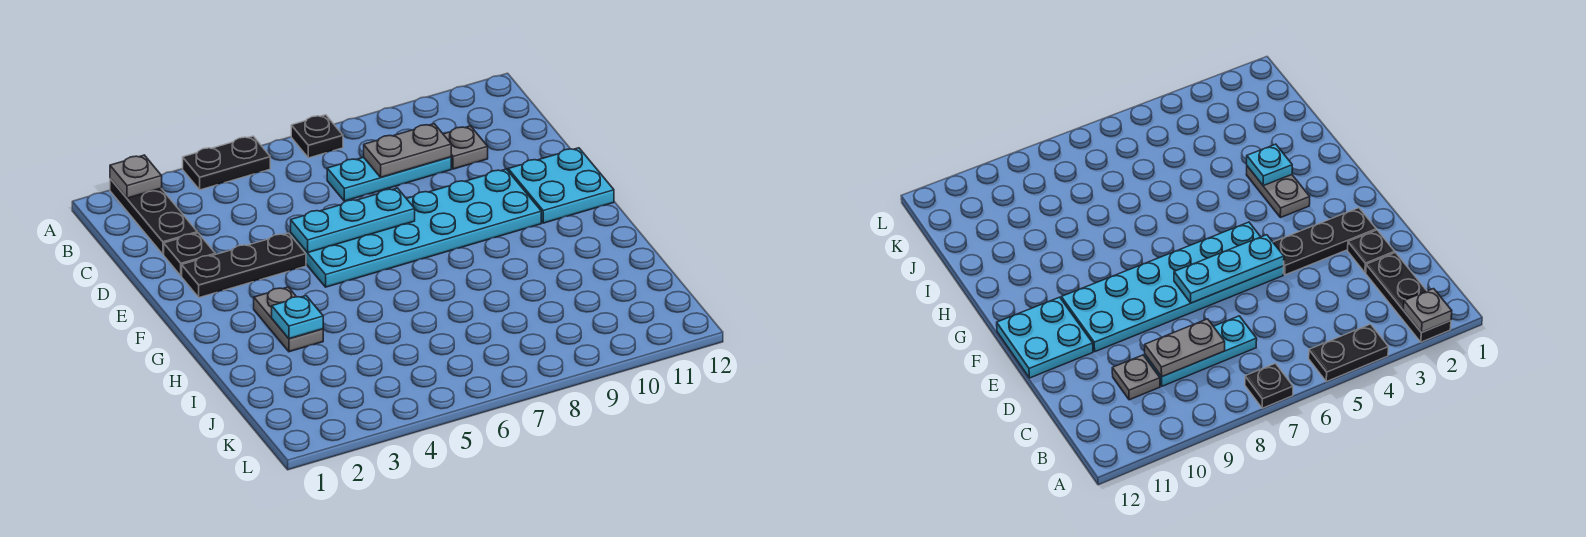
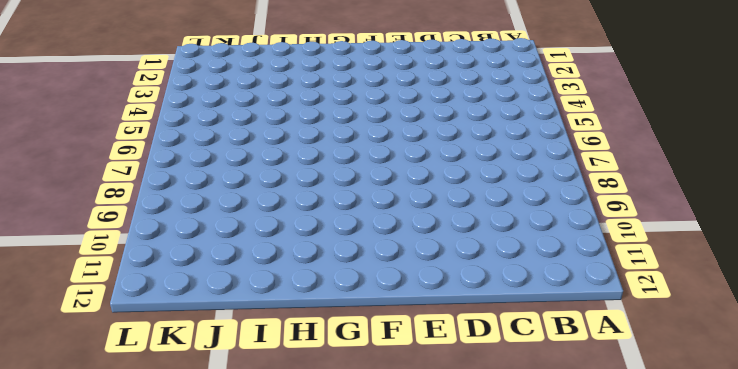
none -> black 1x3 plate [110,179,197,254]
none -> black 1x2 plate [183,136,270,190]
none -> black 1x1 plate [291,115,343,158]

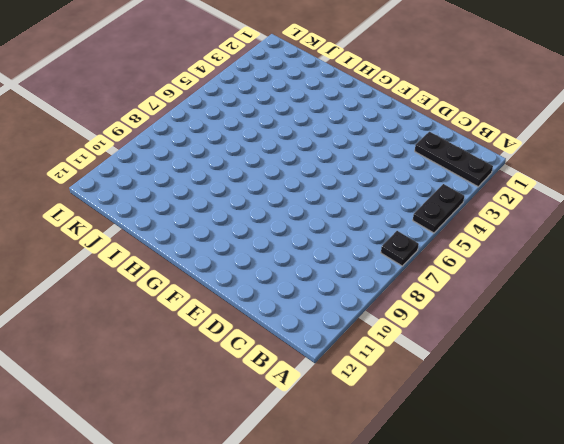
none -> cyan 1x3 plate [327,157,451,201]
none -> grey 1x1 plate [443,126,488,169]
none -> black 1x1 plate [164,233,215,276]

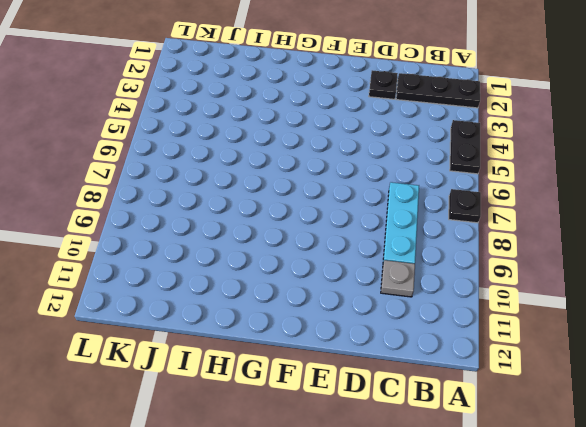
none -> black 1x3 plate [182,233,306,298]
none -> cyan 2x6 plate [291,169,541,287]
none -> cyan 2x2 plate [508,148,614,223]

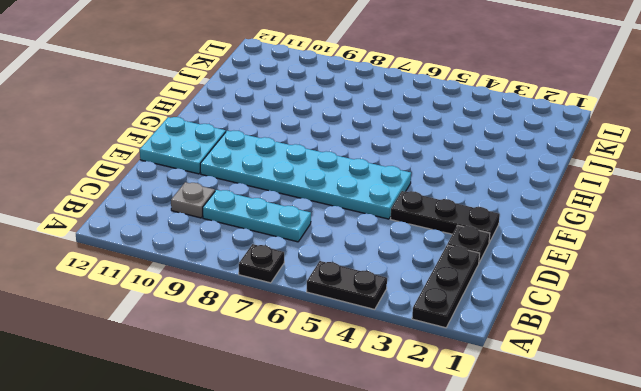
none -> grey 1x2 plate [254,287,323,352]
none -> grey 1x1 plate [110,155,162,198]
none -> grey 1x2 plate [364,124,451,177]

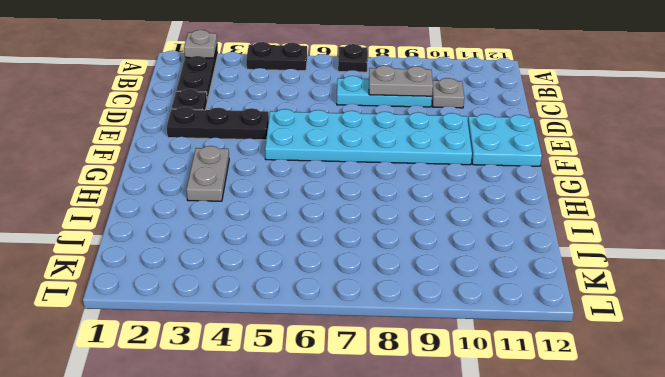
none -> cyan 1x3 plate [291,188,415,253]
none -> cyan 1x1 plate [272,296,323,339]

